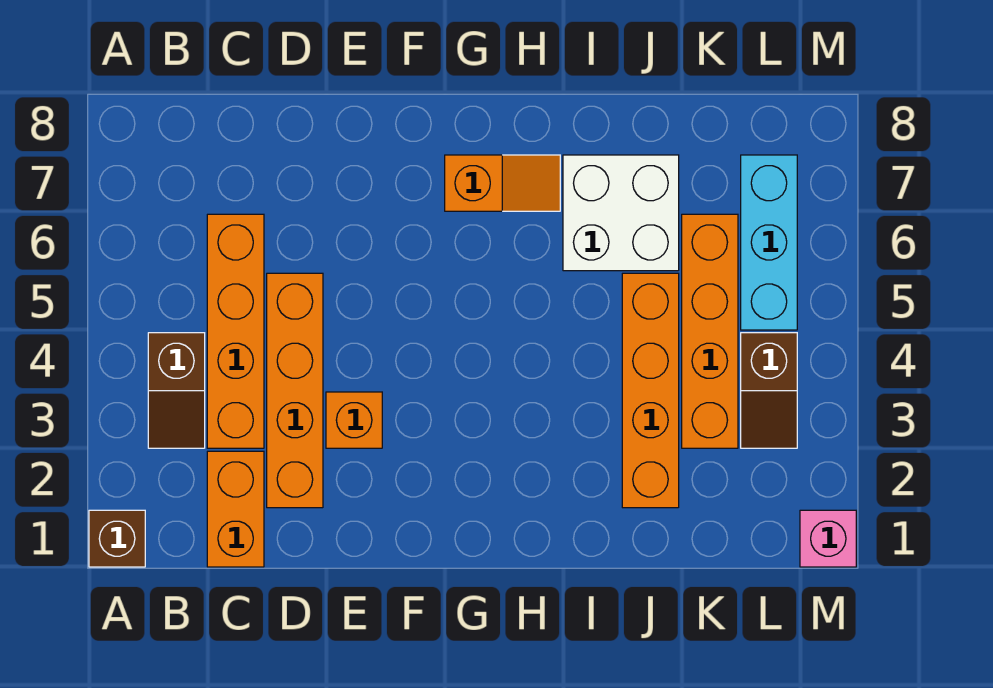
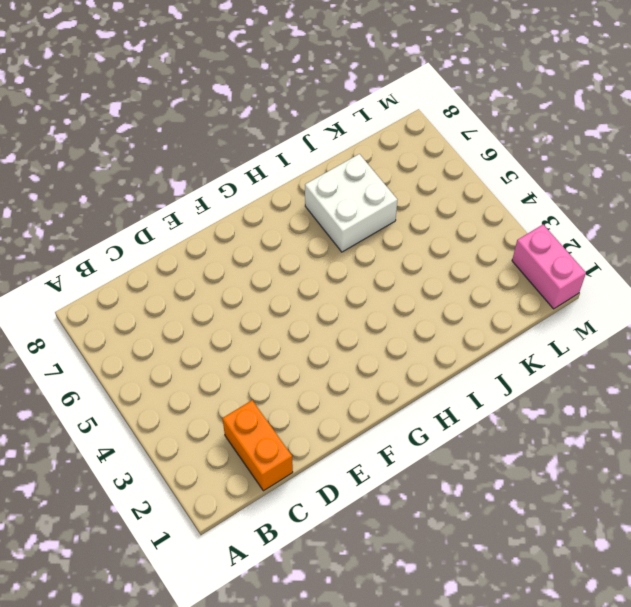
pink 1x2 brick [512,225,586,309] -> pink 1x1 brick [800,510,856,567]
none -> brown 1x1 brick [89,510,145,567]
none -> brown 1x2 slope [148,333,205,448]
none -> orange 1x4 brick [207,214,264,448]

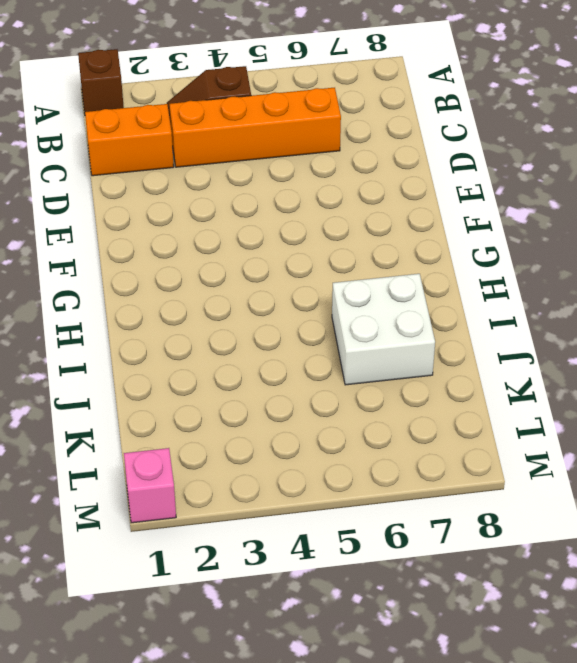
none -> orange 1x4 brick [267,273,323,508]
none -> orange 1x1 brick [326,392,382,448]
none -> orange 1x2 slope [445,155,560,211]

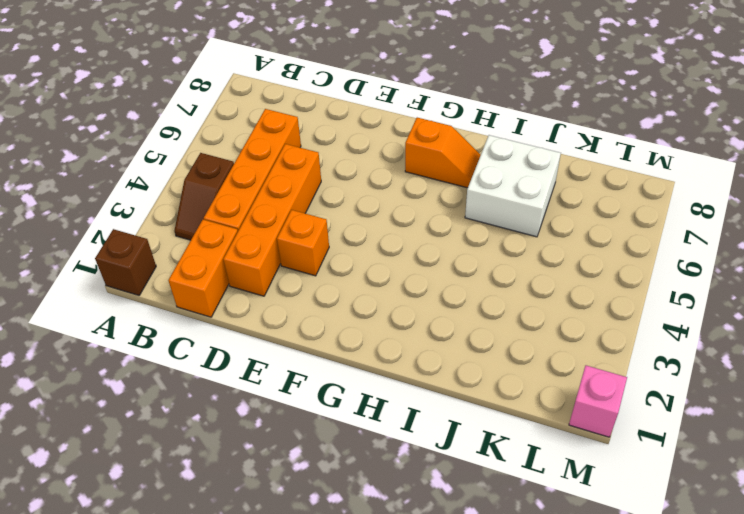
none -> orange 1x4 brick [622,273,679,508]
none -> orange 1x4 brick [682,214,738,448]
none -> brown 1x2 slope [741,333,797,448]

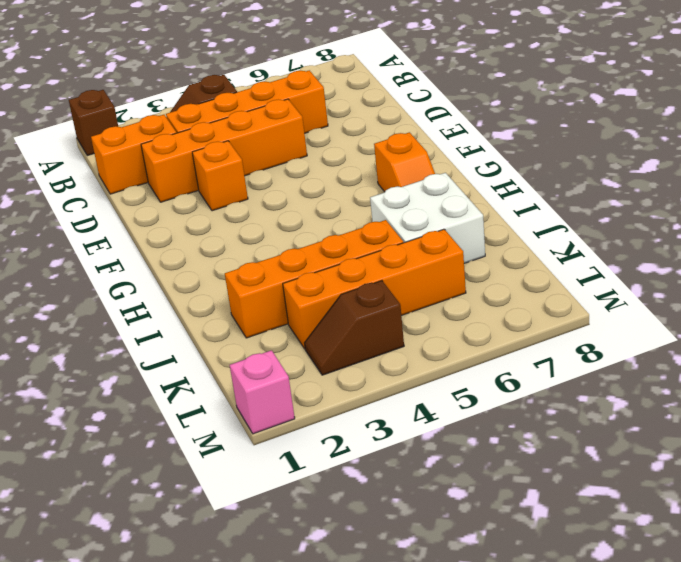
none -> cyan 1x3 brick [741,155,797,330]

